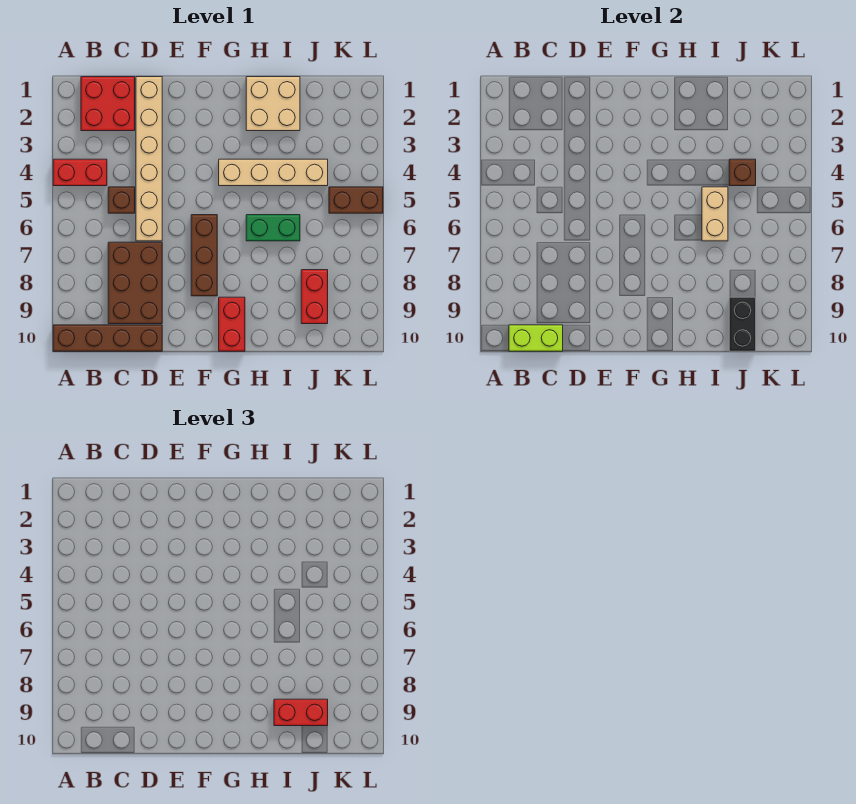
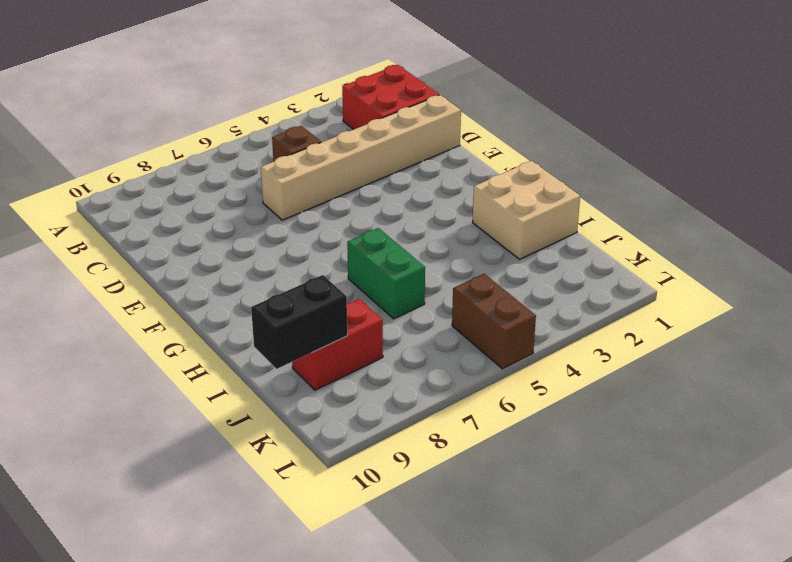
none -> red 1x2 brick [53,159,107,186]
none -> brown 1x4 brick [53,325,162,351]
none -> brown 2x3 brick [108,242,162,324]

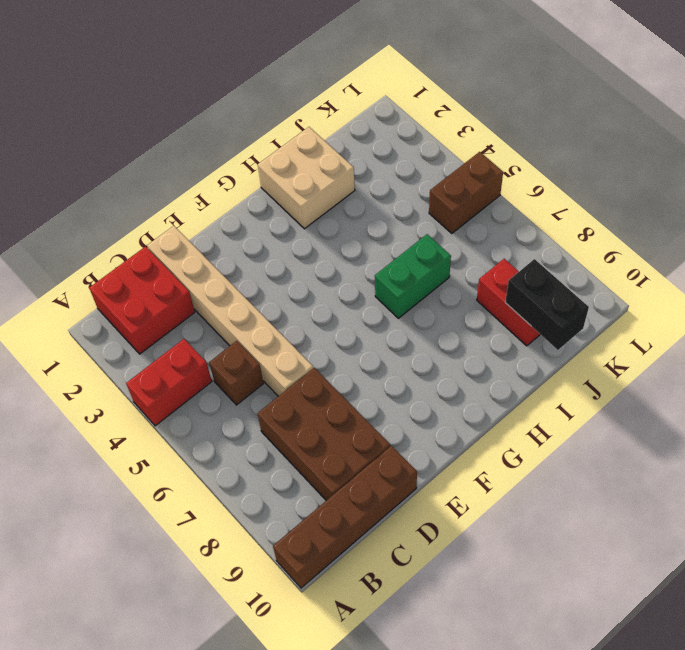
none -> brown 1x3 brick [191,215,217,296]
none -> tan 1x4 brick [219,159,328,186]
none -> red 1x2 brick [219,297,245,351]

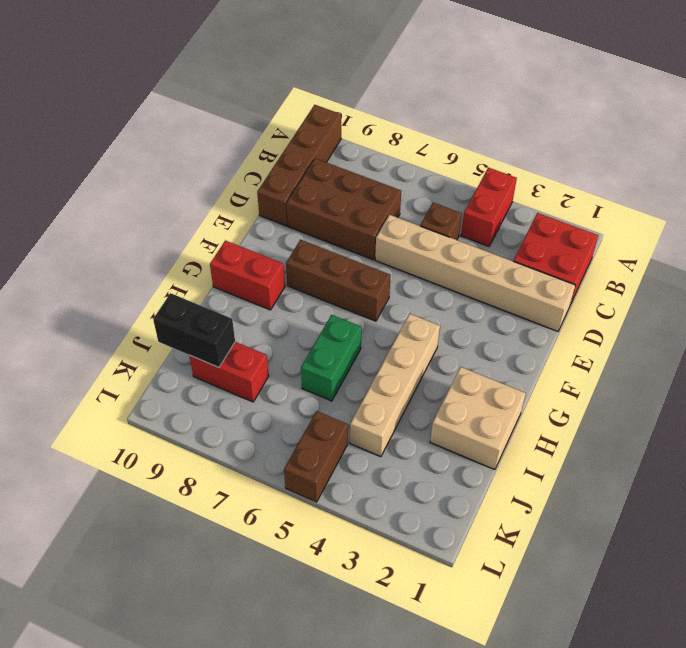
none -> lime 1x2 brick [509,325,563,351]
none -> tan 1x2 brick [702,187,728,241]
none -> brown 1x1 brick [729,159,756,186]

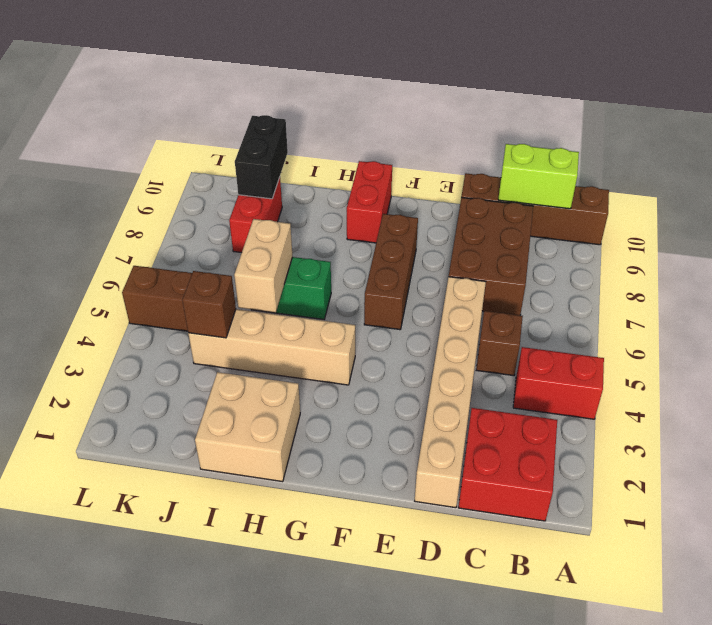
none -> red 1x2 brick [274,699,328,726]

